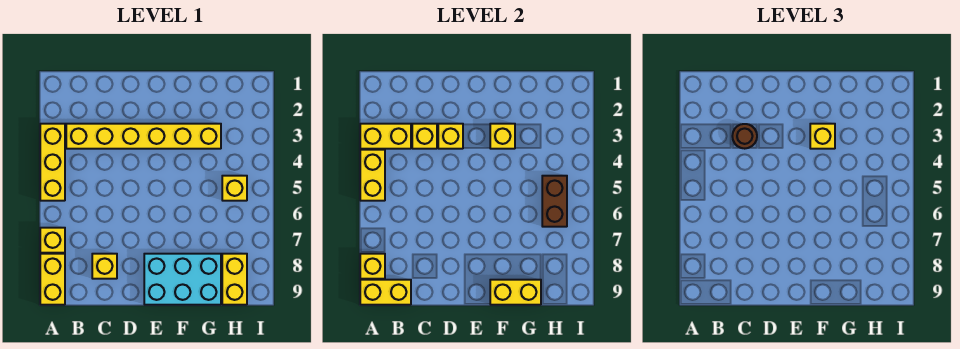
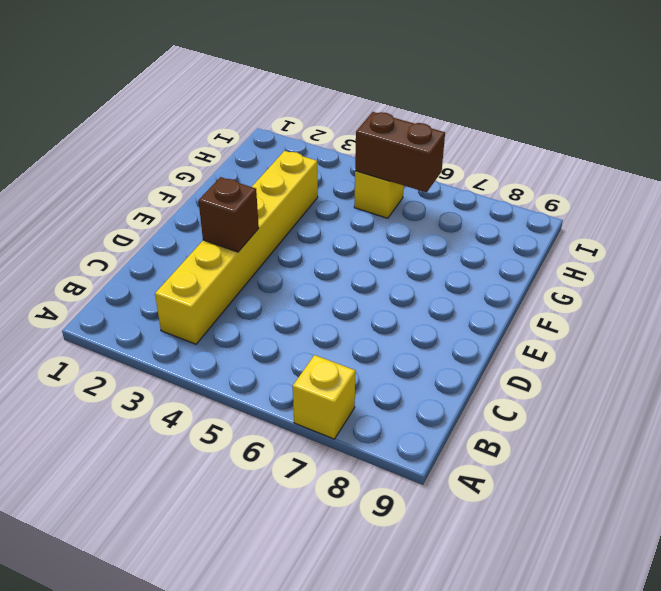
brown 1x1 brick [199,177,259,252] -> yellow 1x1 brick [438,124,463,149]
none -> yellow 1x3 brick [40,124,65,201]
none -> yellow 1x2 brick [40,254,65,305]
none -> yellow 1x1 brick [92,254,117,279]

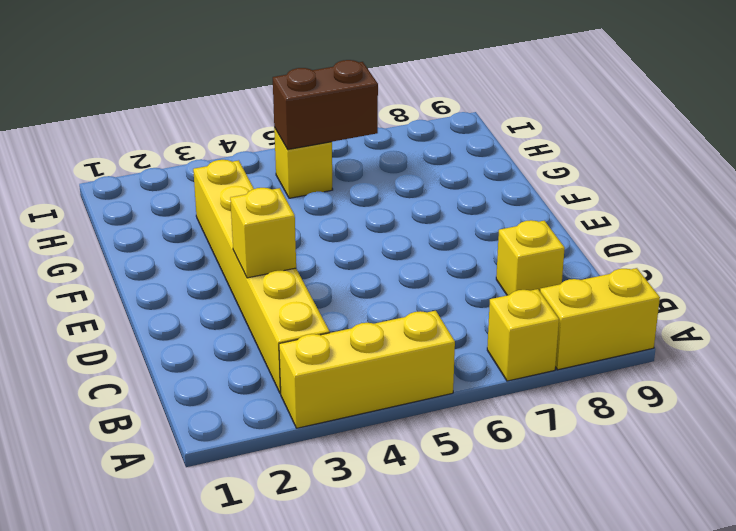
none -> cyan 2x3 brick [144,254,221,305]
none -> yellow 1x2 brick [222,254,247,305]
none -> yellow 1x2 brick [360,124,411,149]

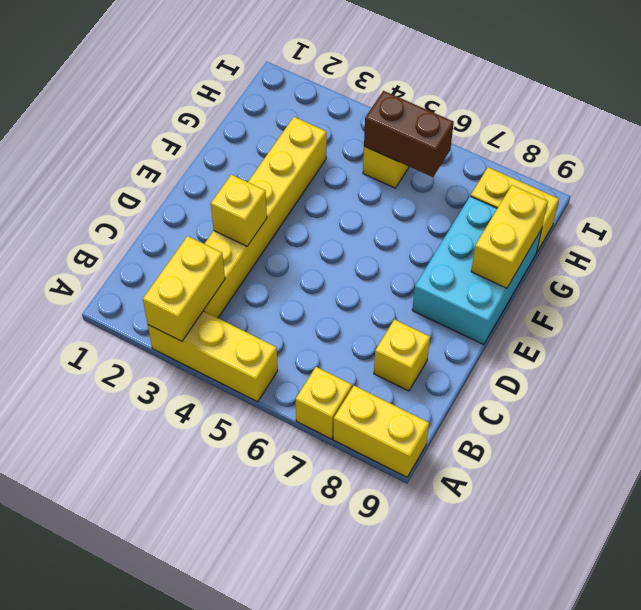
none -> yellow 1x2 brick [360,150,385,201]
none -> yellow 1x1 brick [360,254,385,279]
none -> yellow 1x2 brick [360,280,411,305]

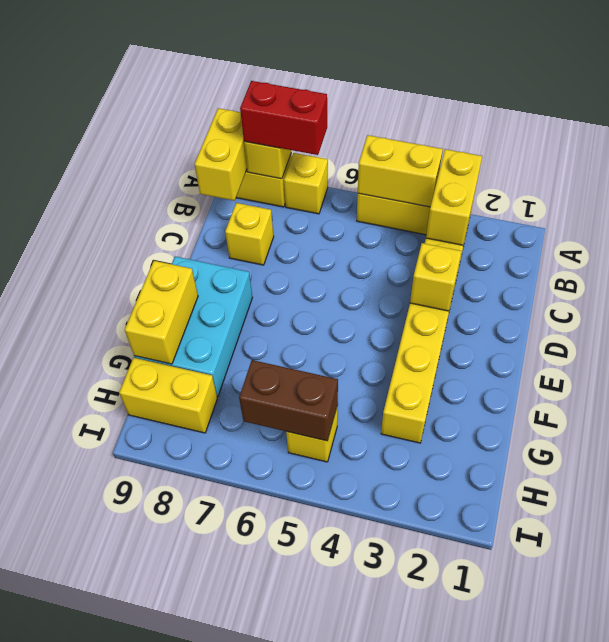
red 1x2 brick [240,81,327,155] -> none
none -> yellow 1x1 brick [412,124,437,149]
none -> yellow 1x1 brick [490,124,515,149]
none -> brown 1x1 round brick [732,124,757,149]

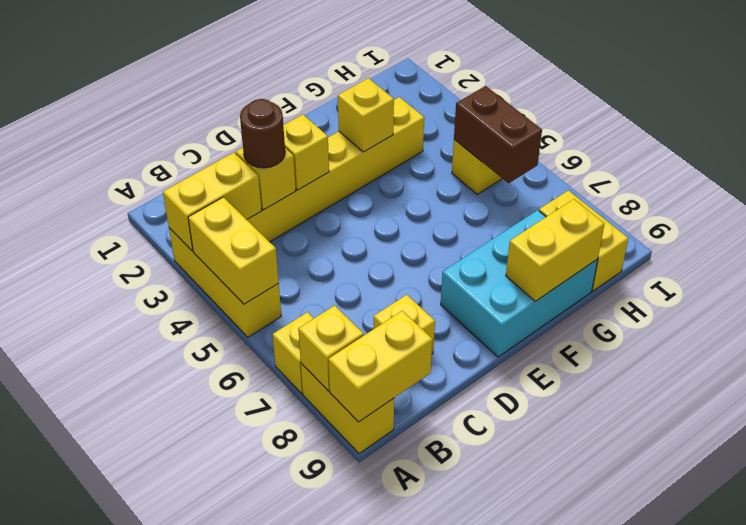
none -> yellow 1x1 brick [810,124,835,149]

